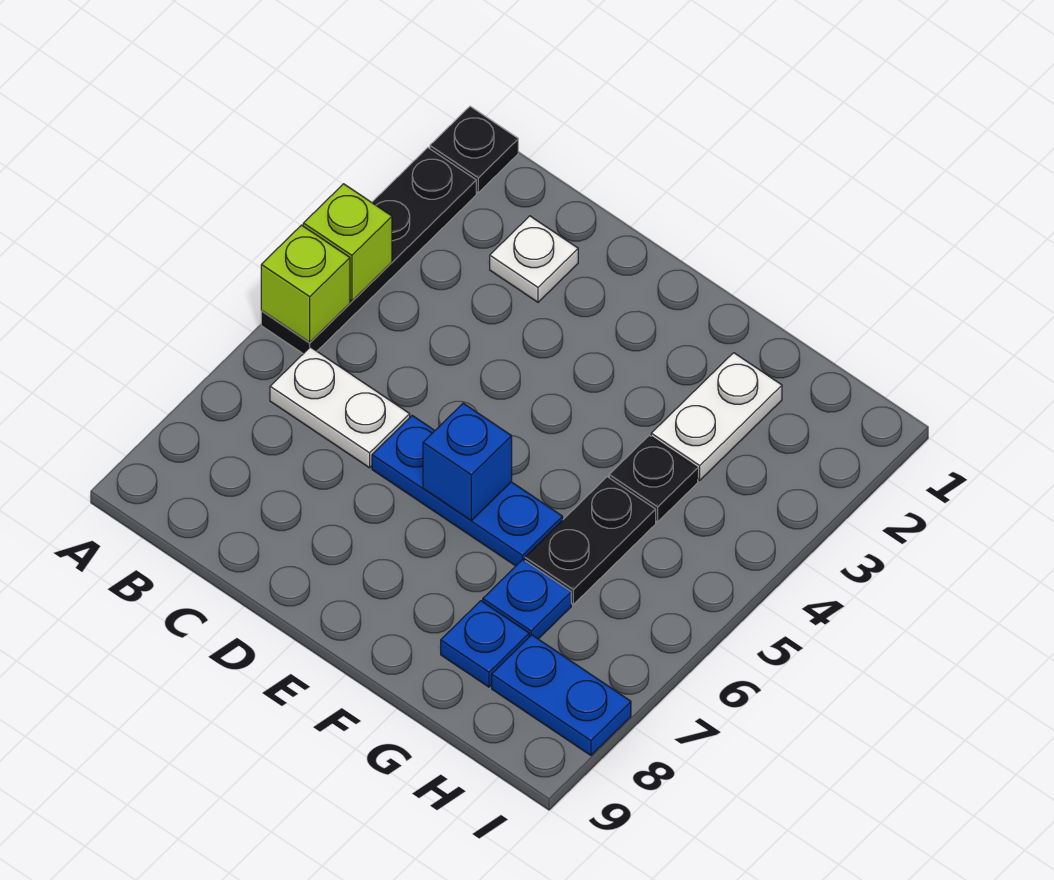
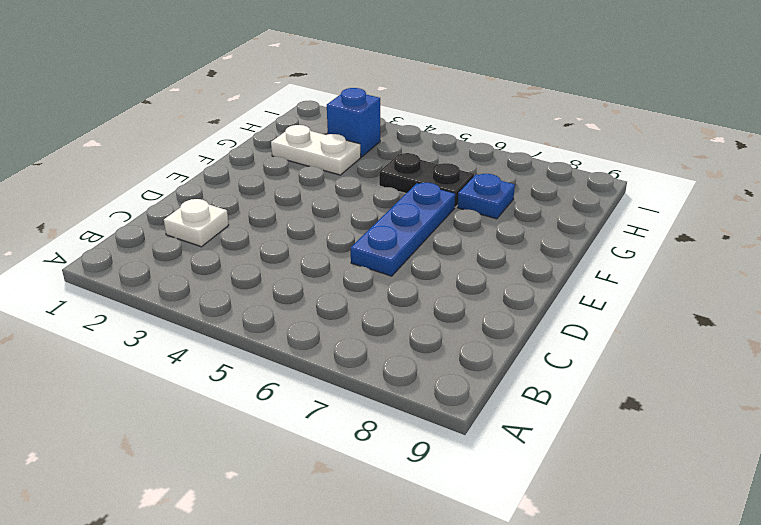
blue 1x1 brick [327,88,380,157] -> blue 1x1 brick moved to [423,403,512,521]
none -> black 1x1 plate [430,106,518,193]
none -> black 1x4 plate [261,148,476,354]
none -> white 1x2 plate [270,347,410,468]

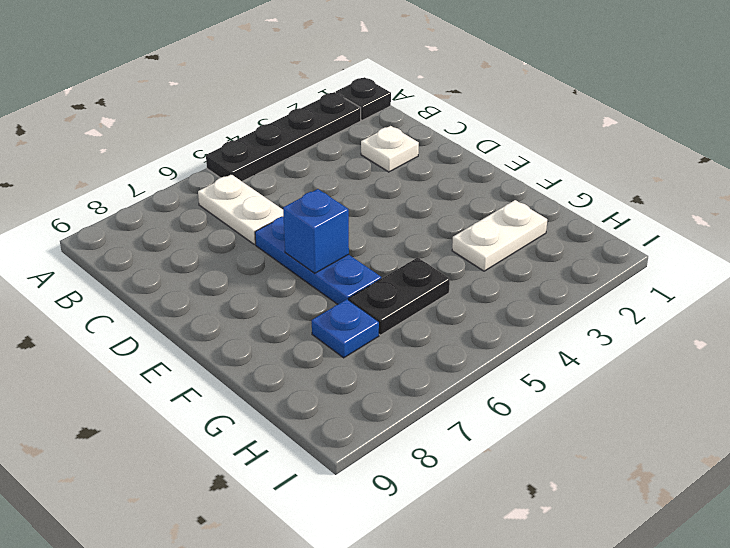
none -> black 1x1 plate [609,435,698,522]
none -> blue 1x1 plate [441,601,529,687]
none -> blue 1x2 plate [492,635,631,755]

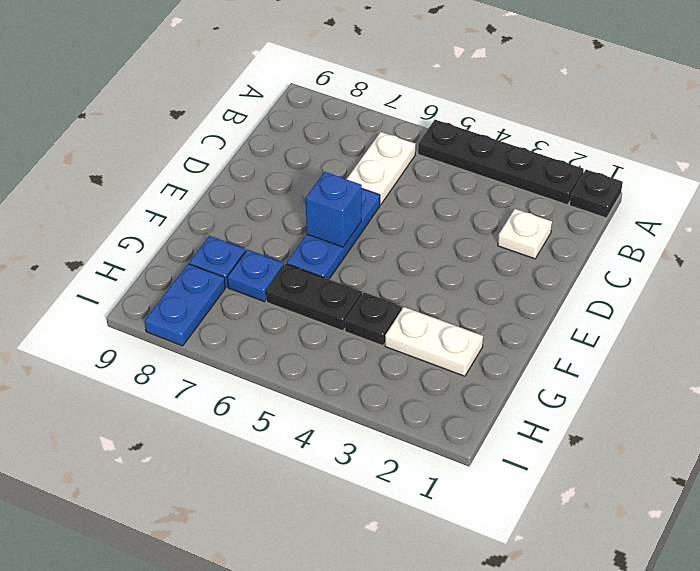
none -> lime 1x1 brick [303,184,392,301]
none -> lime 1x1 brick [261,225,350,342]

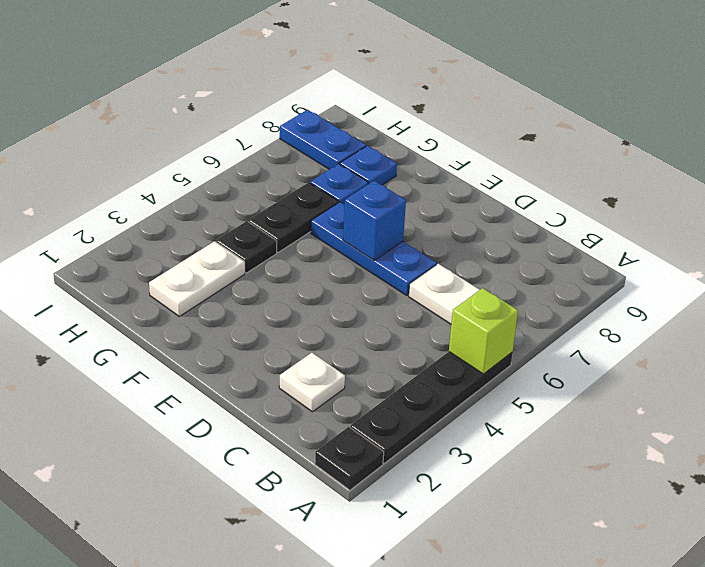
none -> lime 1x1 brick [303,184,392,301]

